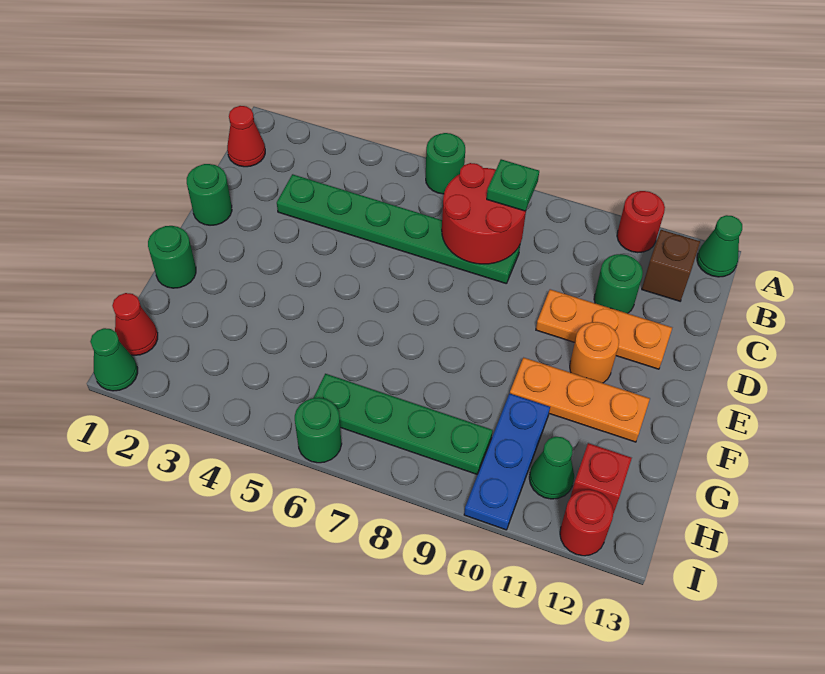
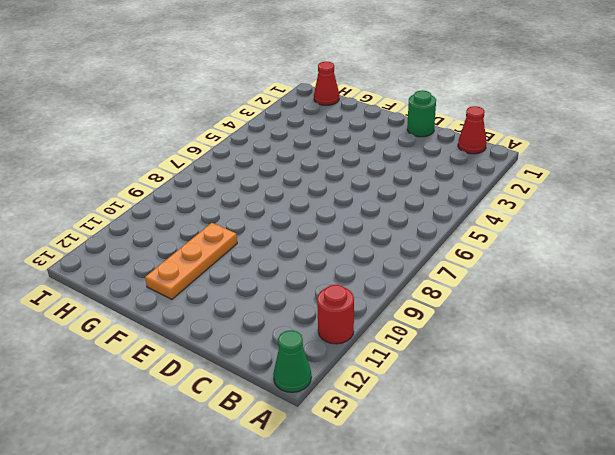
none -> green 1x1 round brick [426,133,465,194]
none -> brown 1x1 brick [642,230,700,301]
none -> green 1x6 plate [277,174,520,284]

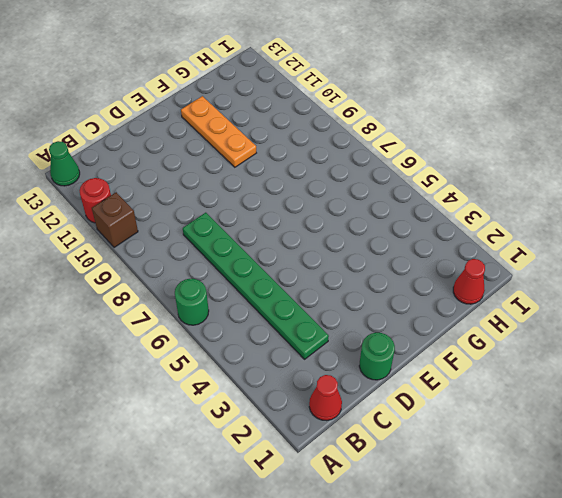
brown 1x1 brick [92,192,138,248] -> brown 1x1 brick moved to [642,230,700,301]
none -> green 1x1 round brick [594,254,643,313]
none -> orange 1x3 plate [536,289,672,369]
none -> orange 1x1 round brick [570,322,619,383]

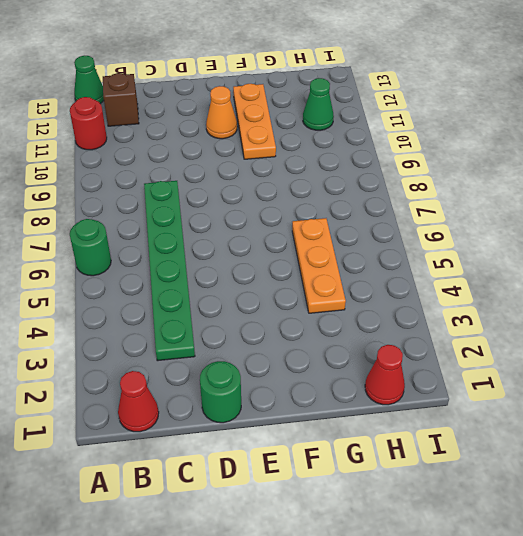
orange 1x1 cone [206,86,237,139] -> orange 1x1 round brick [570,322,619,383]
orange 1x3 plate [292,218,346,313] -> orange 1x3 plate moved to [536,289,672,369]
none -> green 1x1 round brick [594,254,643,313]
none -> green 1x1 round brick [148,226,196,288]
none -> blue 1x3 plate [464,393,550,530]

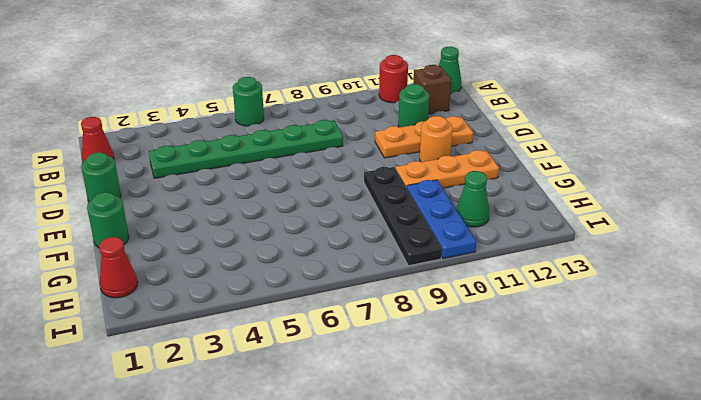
black 1x4 plate [364,167,442,266] -> green 1x4 plate [314,374,493,474]
none -> red 1x1 brick [570,443,632,513]
none -> green 1x1 cone [90,328,138,391]
none -> green 1x1 round brick [295,398,342,463]

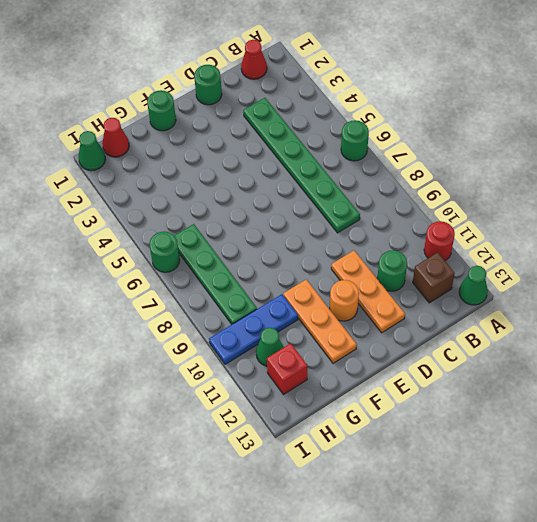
none -> red 1x1 round brick [560,490,613,556]
none -> red 2x2 round brick [442,163,526,264]
none -> green 1x1 plate [487,159,539,211]

